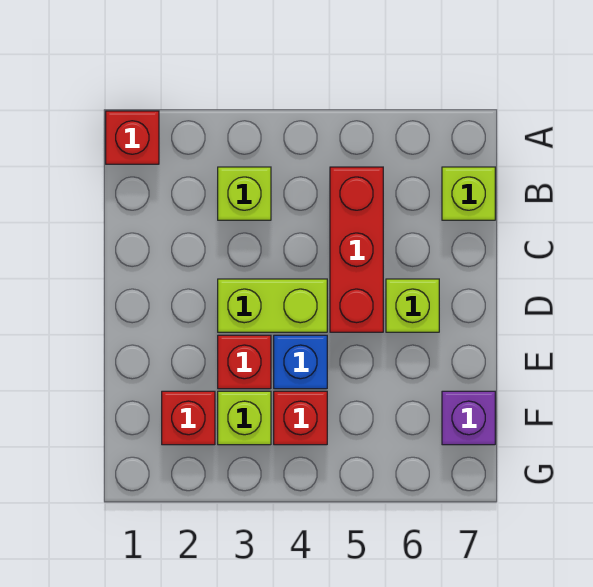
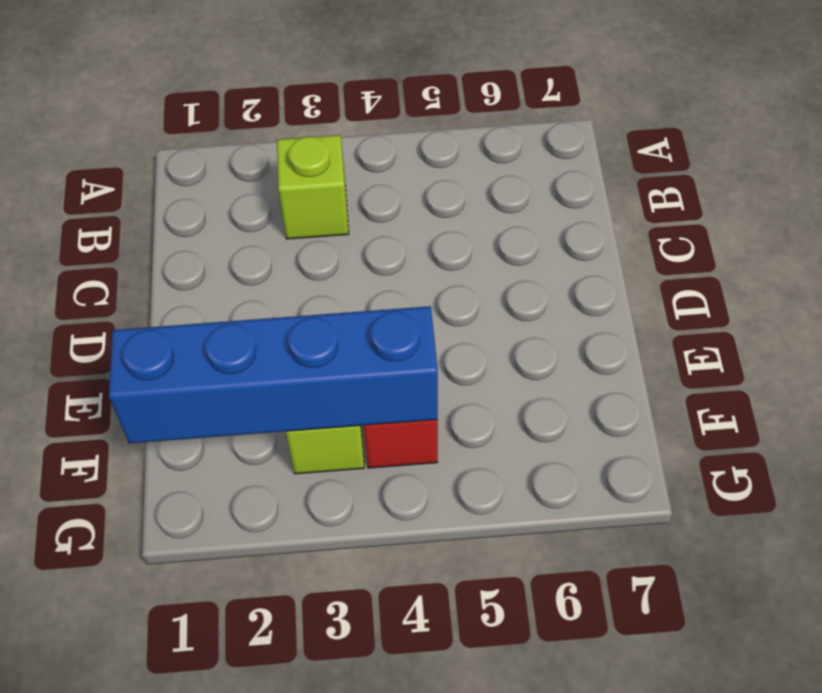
blue 1x4 brick [109,306,438,443] -> none
none -> red 1x1 brick [106,111,159,164]
none -> red 1x3 brick [330,167,383,332]
none -> lime 1x1 brick [442,167,495,220]

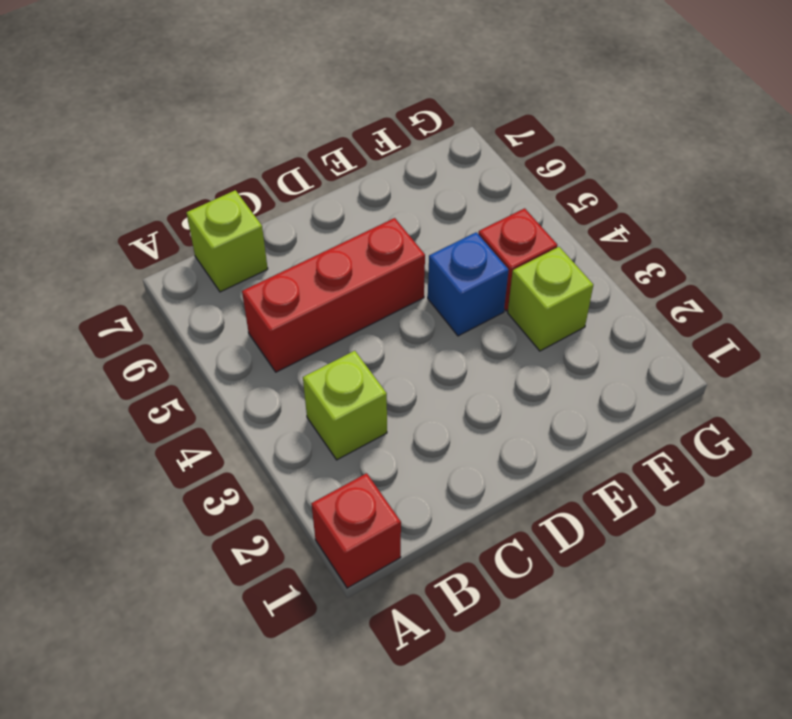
none -> lime 1x2 brick [218,279,327,332]
none -> lime 1x1 brick [386,279,439,332]
none -> red 1x1 brick [218,335,271,389]

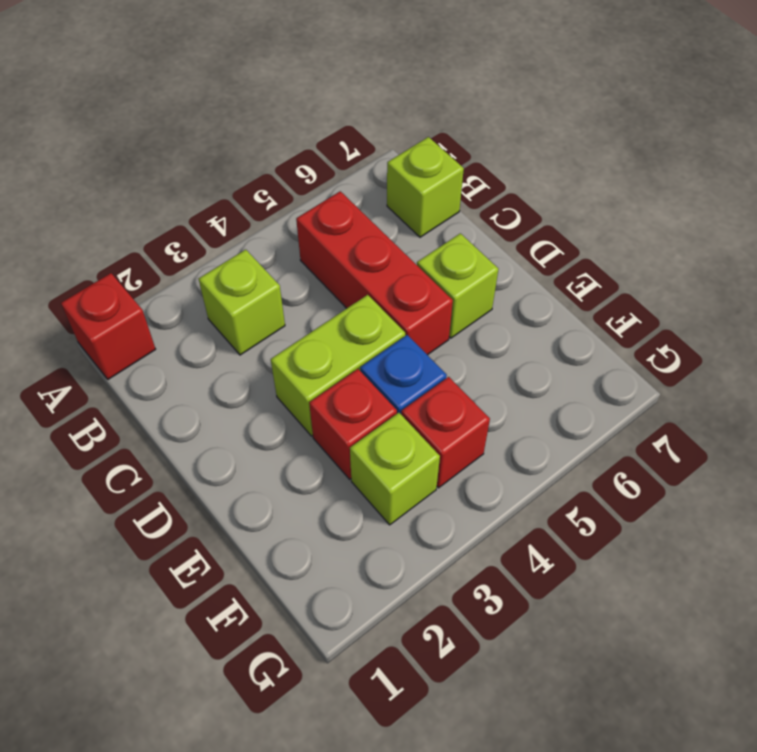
none -> red 1x1 brick [162,391,215,445]
none -> purple 1x1 brick [442,391,495,445]

